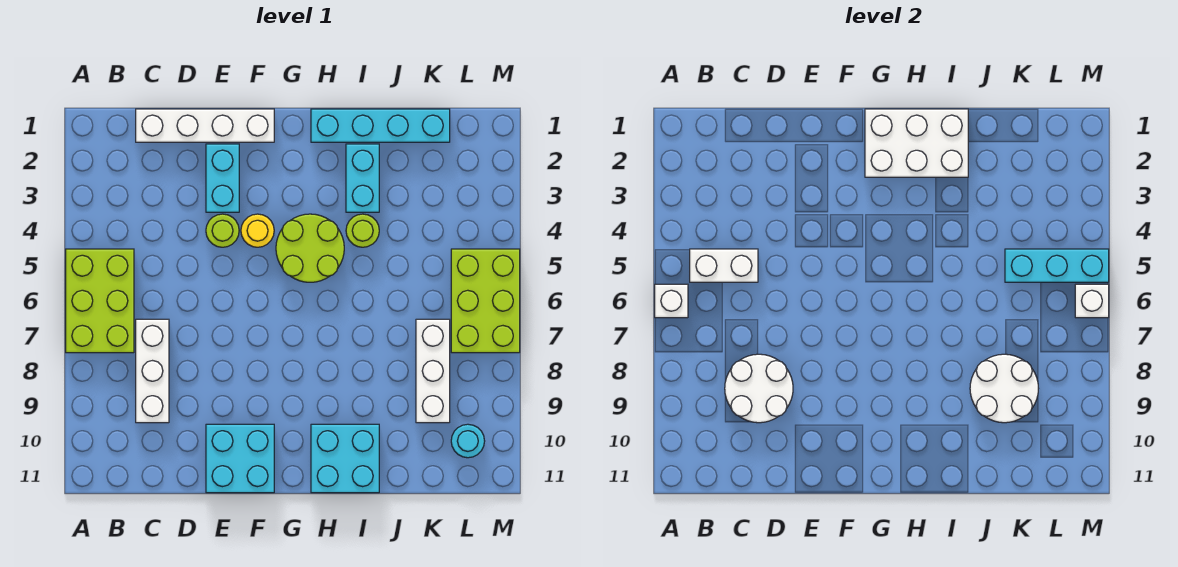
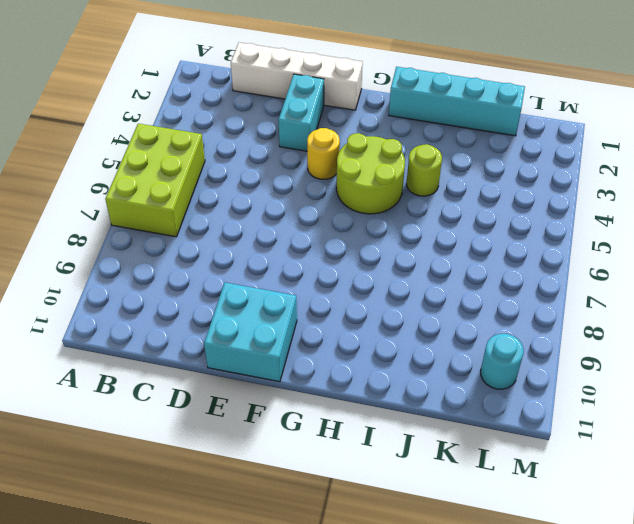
none -> white 1x3 brick [136,319,169,423]
none -> lime 1x1 round brick [206,214,239,247]
none -> cyan 2x2 brick [311,424,379,493]

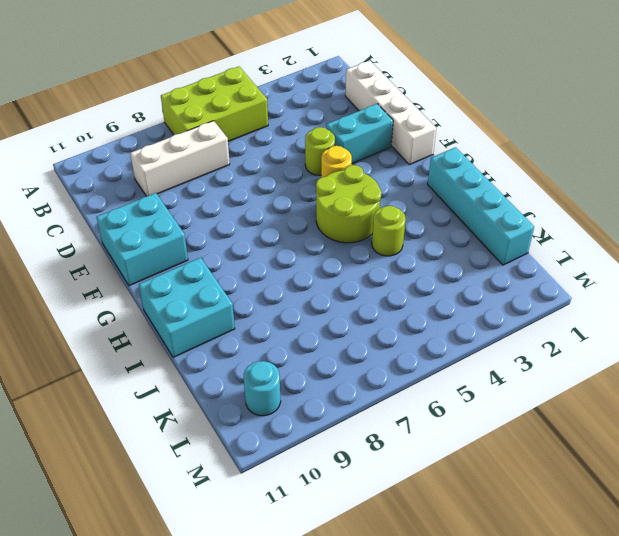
none -> cyan 1x2 brick [346,144,379,212]
none -> white 1x3 brick [416,319,450,423]
none -> lime 2x3 brick [451,249,520,353]

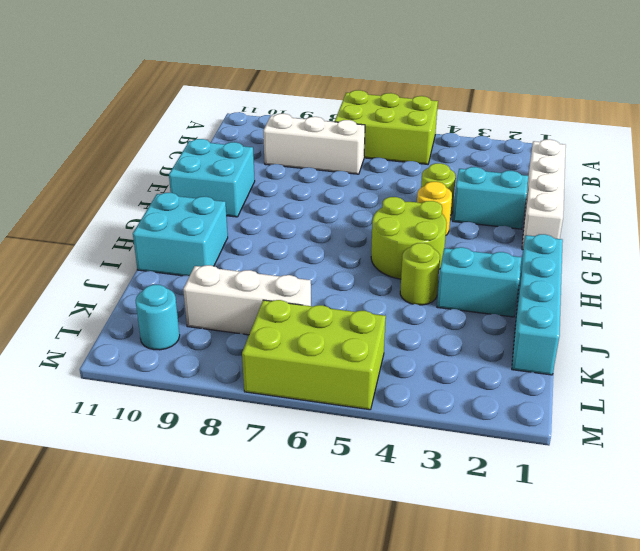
none -> white 1x1 brick [655,284,688,318]
none -> white 1x2 brick [690,249,758,282]
none -> white 2x2 round brick [725,354,793,423]

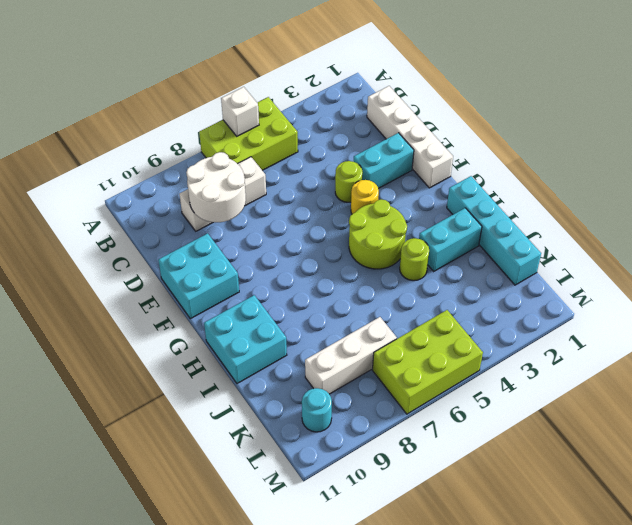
none -> white 1x2 brick [690,249,758,282]
none -> white 2x3 brick [865,109,968,177]
none -> white 2x2 round brick [970,354,1038,423]

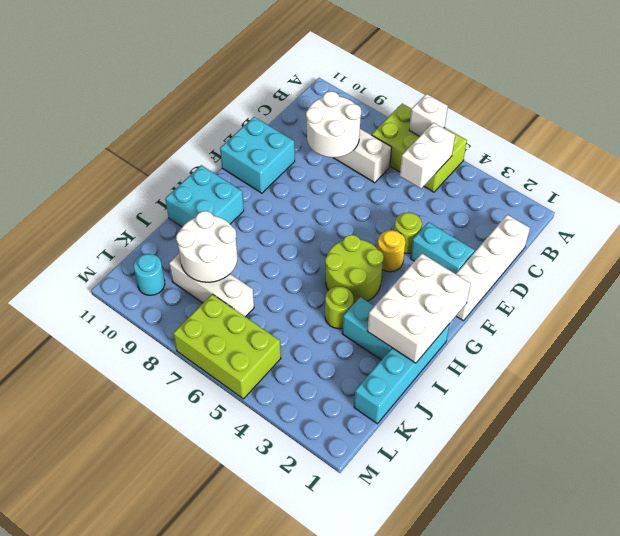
none -> cyan 1x3 brick [1005,249,1109,282]
none -> white 1x1 brick [1075,284,1109,318]

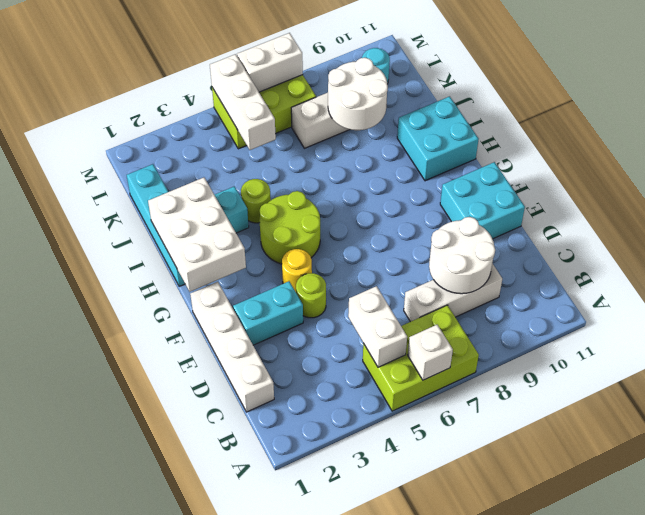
white 1x3 brick [210,54,276,150] -> cyan 1x3 brick [1005,249,1109,282]
white 1x2 brick [237,33,303,92] -> white 1x1 brick [1075,284,1109,318]

